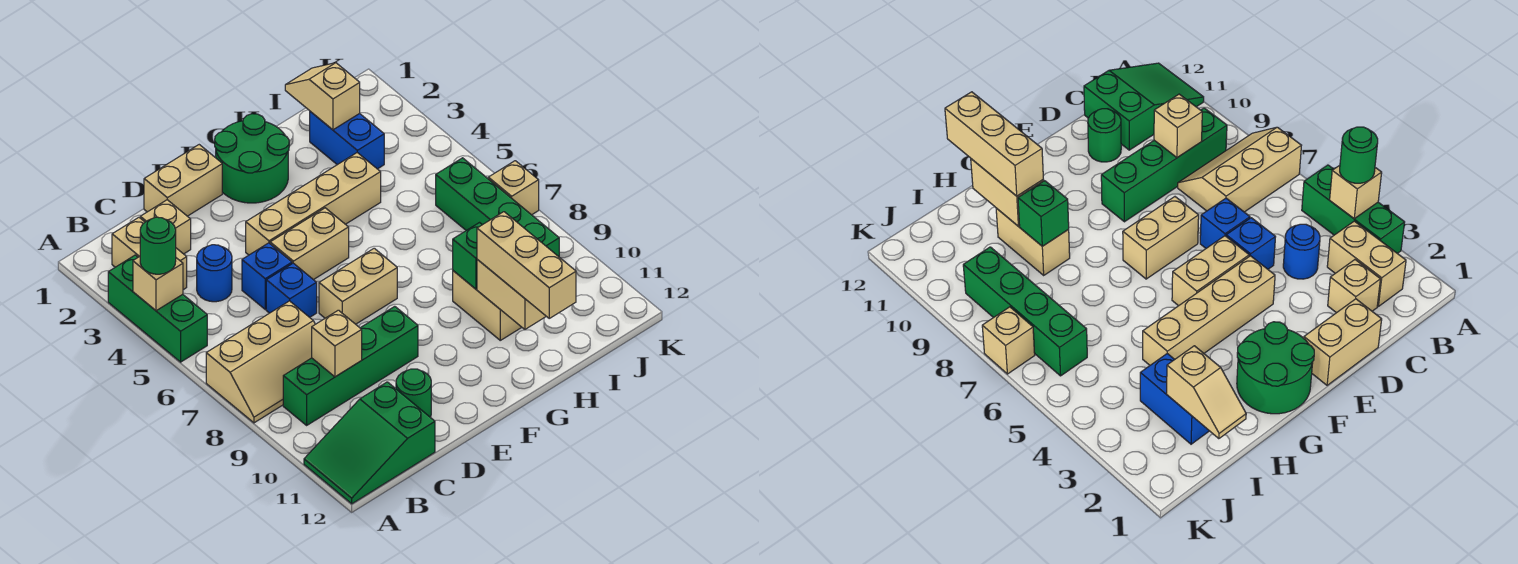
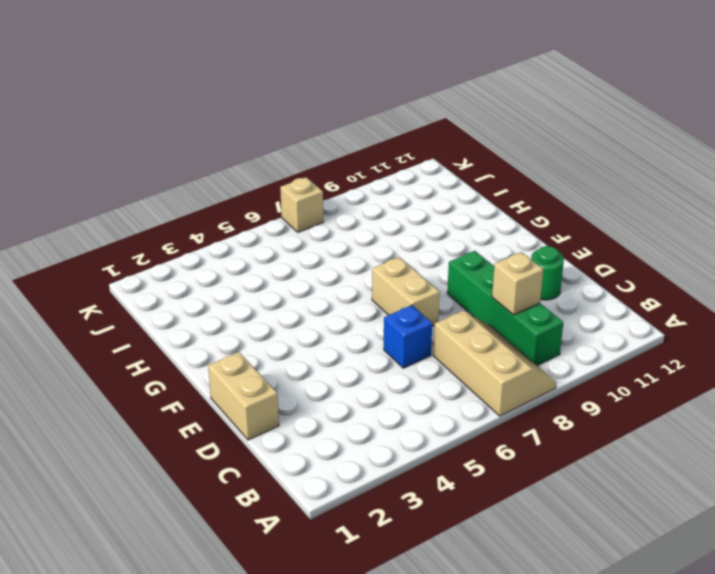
none -> green 1x3 brick [108,255,207,362]
none -> green 2x3 slope [304,382,435,504]
none -> tan 1x2 brick [112,217,187,290]

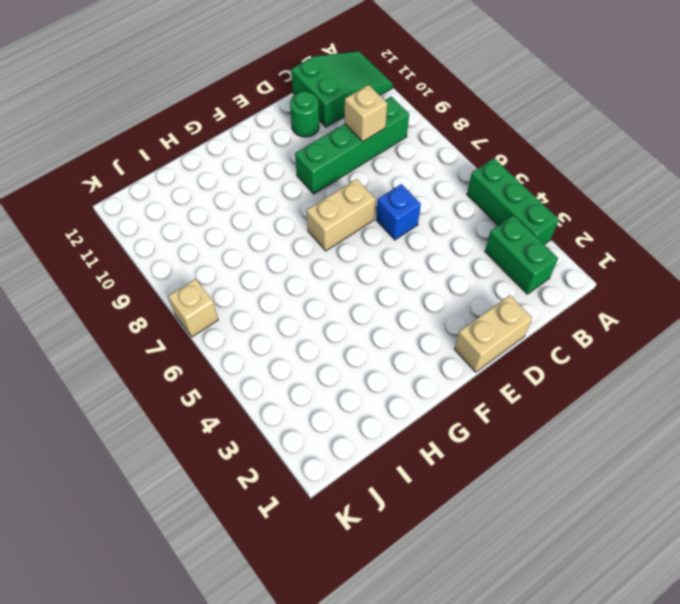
green 1x2 brick [485,215,558,294] -> tan 1x2 brick [112,217,187,290]
none -> tan 2x3 slope [206,301,315,423]
none -> tan 1x1 brick [140,200,191,254]
none -> blue 1x1 round brick [197,245,232,302]

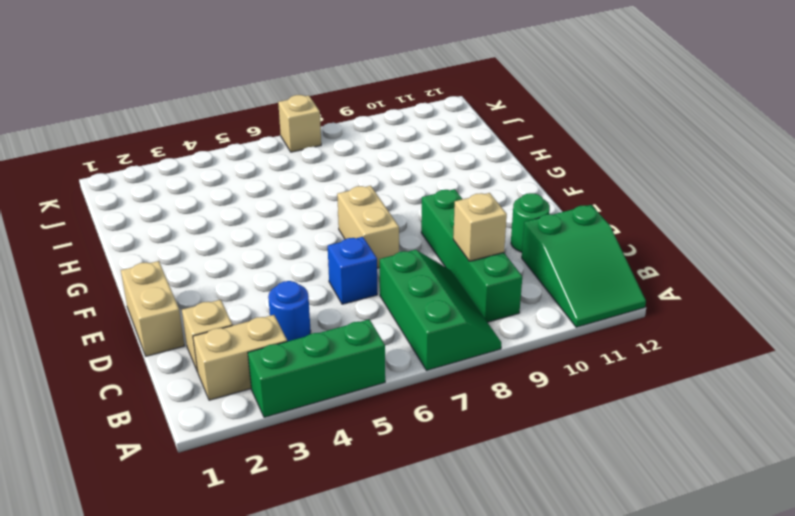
green 2x3 slope [380,250,501,370] -> tan 2x3 slope [206,301,315,423]
none -> blue 1x1 brick [242,243,292,309]
none -> tan 1x4 brick [246,153,381,255]
none -> tan 1x2 brick [270,208,349,280]

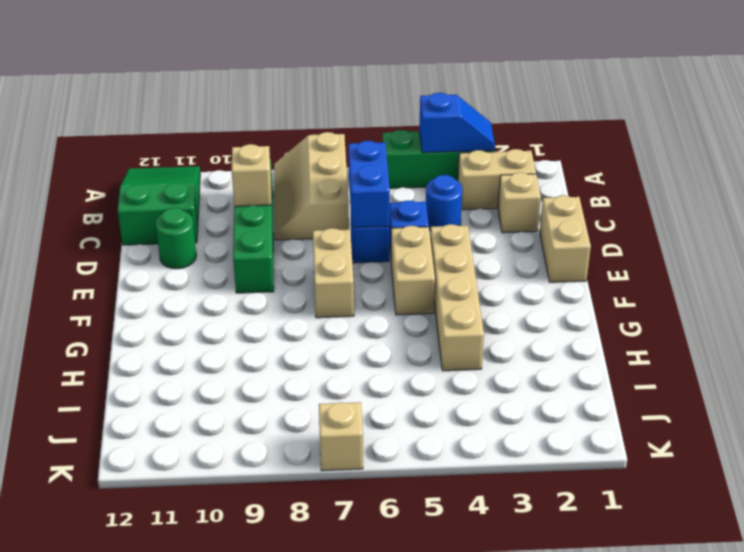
blue 1x2 slope [419,93,495,153] -> tan 1x1 brick [133,257,183,311]
blue 1x2 brick [349,141,390,228] -> blue 1x2 brick turned to [310,111,384,169]
none -> green 2x2 round brick [215,114,289,203]
none -> tan 1x2 brick [453,271,522,340]
none -> green 1x4 brick [436,158,559,257]

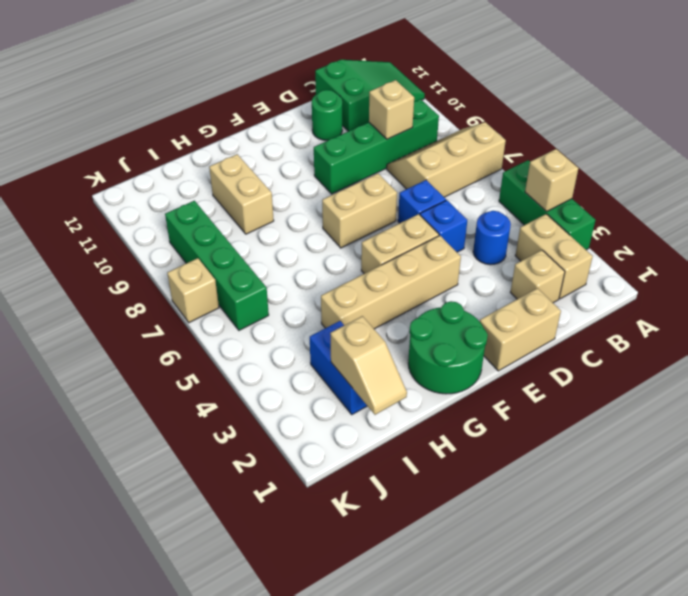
none -> green 1x1 brick [453,223,482,289]
none -> tan 1x2 brick [477,260,546,329]
none -> green 1x1 round brick [140,217,176,274]

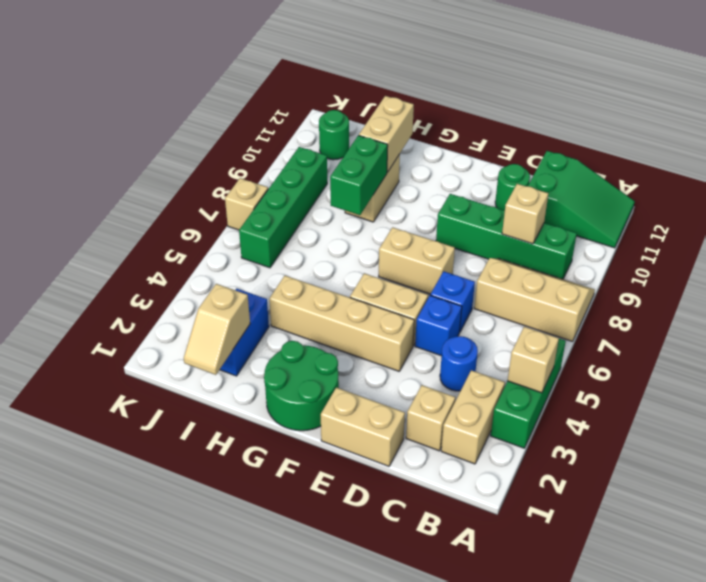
green 1x2 brick [330,135,388,215] -> green 1x1 brick [453,223,482,289]
green 1x1 round brick [319,110,349,160] -> green 1x1 round brick moved to [140,217,176,274]
none -> tan 1x3 brick [477,212,576,318]

